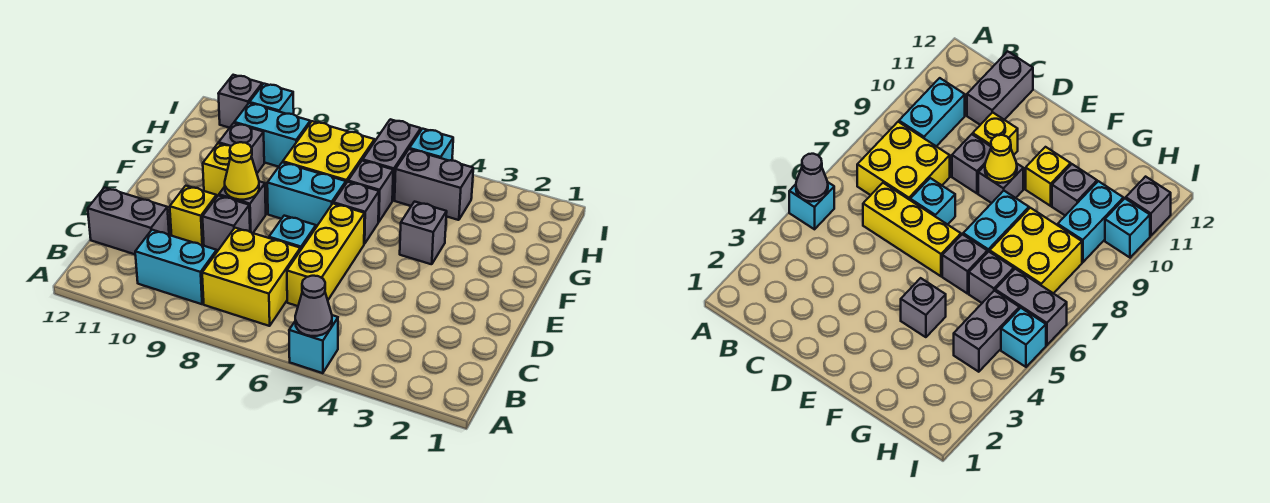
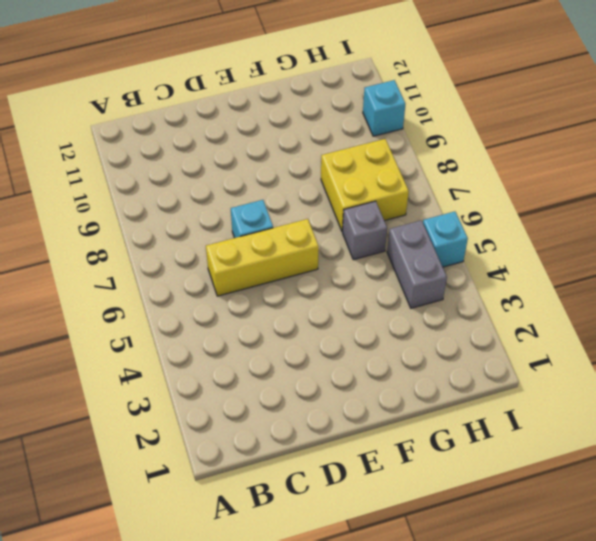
none -> cyan 1x1 brick [289,315,338,373]
none -> yellow 2x2 brick [202,228,300,326]
none -> cyan 1x2 brick [135,230,217,304]

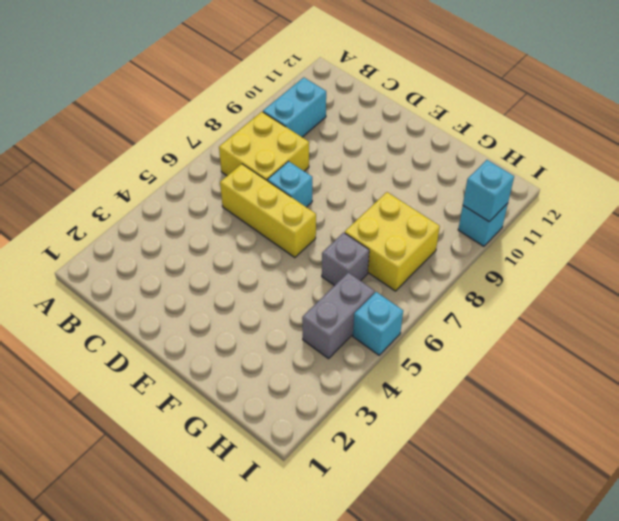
cyan 1x1 brick [463,160,514,221] -> cyan 1x1 brick moved to [289,315,338,373]
none -> grey 1x2 brick [88,188,169,254]
none -> grey 1x1 brick [202,195,250,251]
none -> yellow 1x1 brick [170,186,217,246]

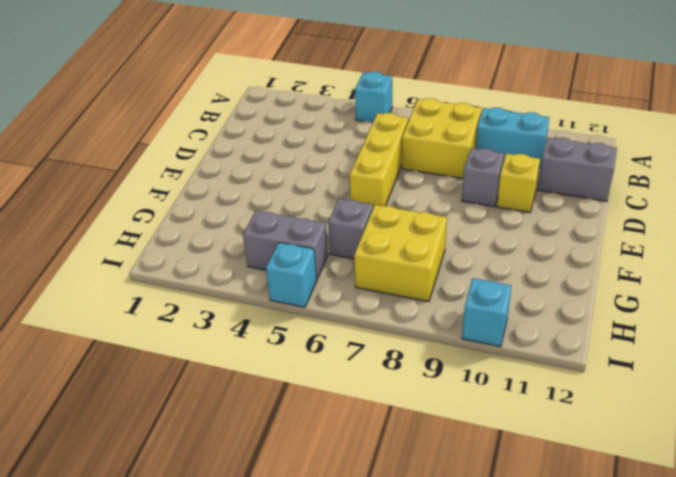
none -> cyan 1x1 brick [269,216,316,250]
none -> grey 1x1 brick [219,181,266,233]
none -> grey 1x1 brick [400,202,447,264]

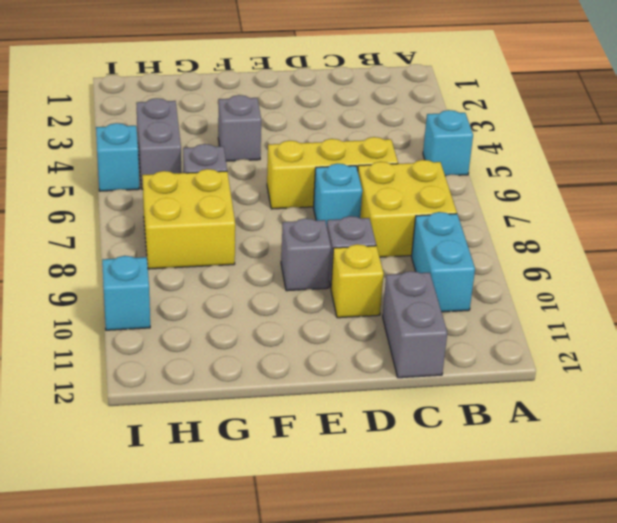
none -> grey 1x1 brick [333,182,379,244]
none -> cyan 1x2 brick [267,162,346,227]
none -> yellow 1x1 brick [203,143,231,196]

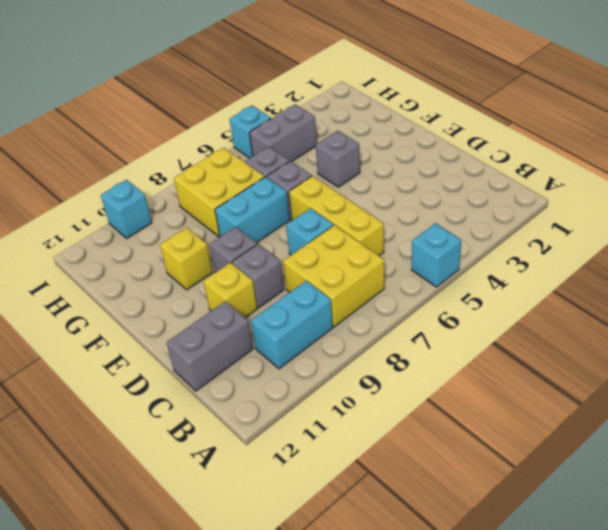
none -> grey 1x1 brick [219,123,264,173]
none -> grey 1x2 brick [363,119,421,200]
none -> cyan 1x2 brick [234,103,310,167]

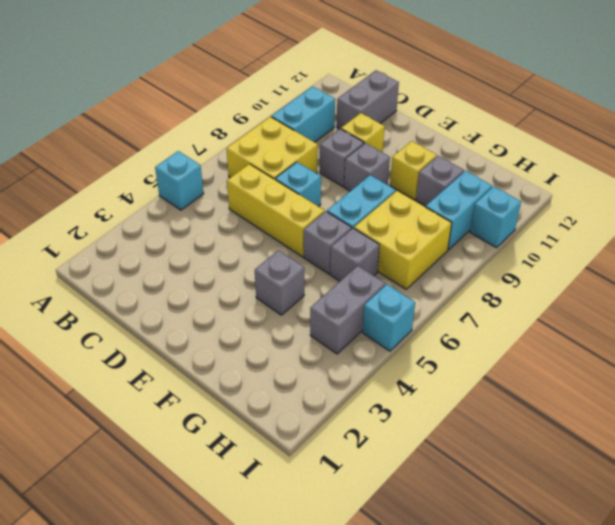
none -> grey 1x2 brick [363,119,421,200]
none -> grey 1x1 brick [218,75,262,128]
none -> grey 1x1 cone [295,276,332,336]

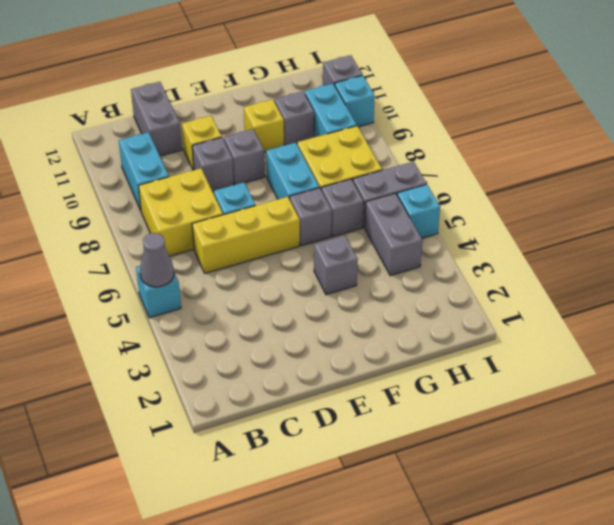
none -> yellow 1x1 cone [225,142,259,200]

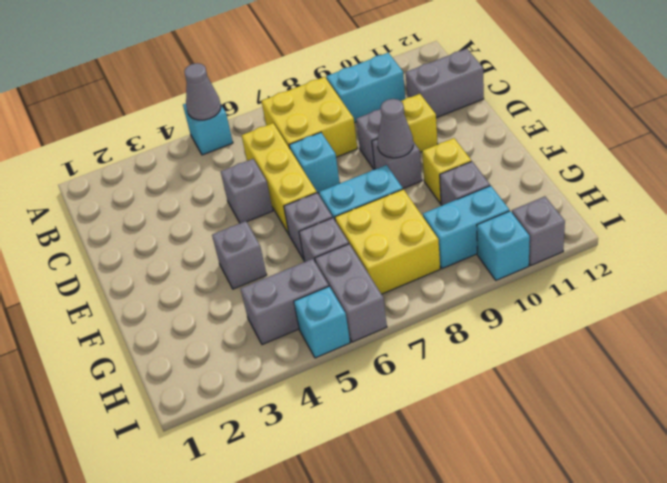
grey 1x1 brick [221,159,273,223] -> none
grey 1x1 cone [377,99,413,158] -> yellow 1x1 cone [225,142,259,200]

